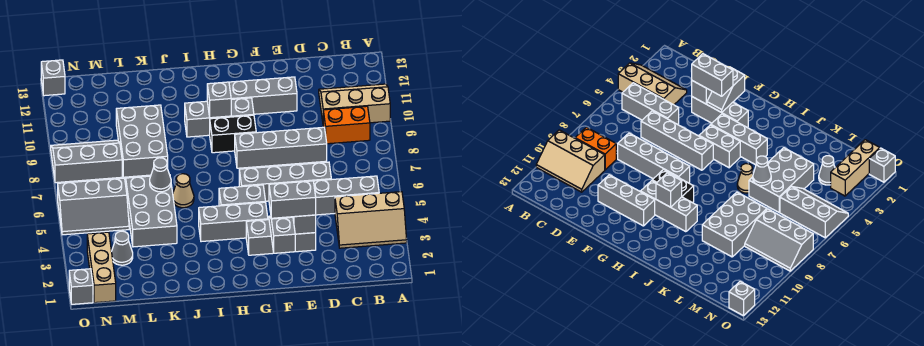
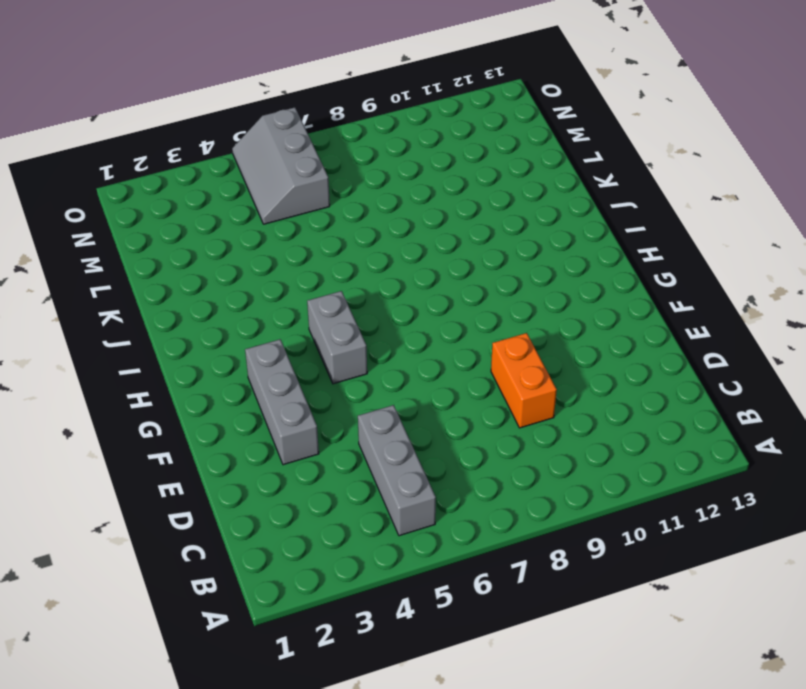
orange 1x2 brick [491,333,557,428] -> orange 1x2 brick moved to [323,106,370,144]
none -> tan 2x3 slope [335,192,407,248]
none -> tan 2x3 slope [319,84,390,123]
none -> grey 1x4 brick [239,162,331,201]

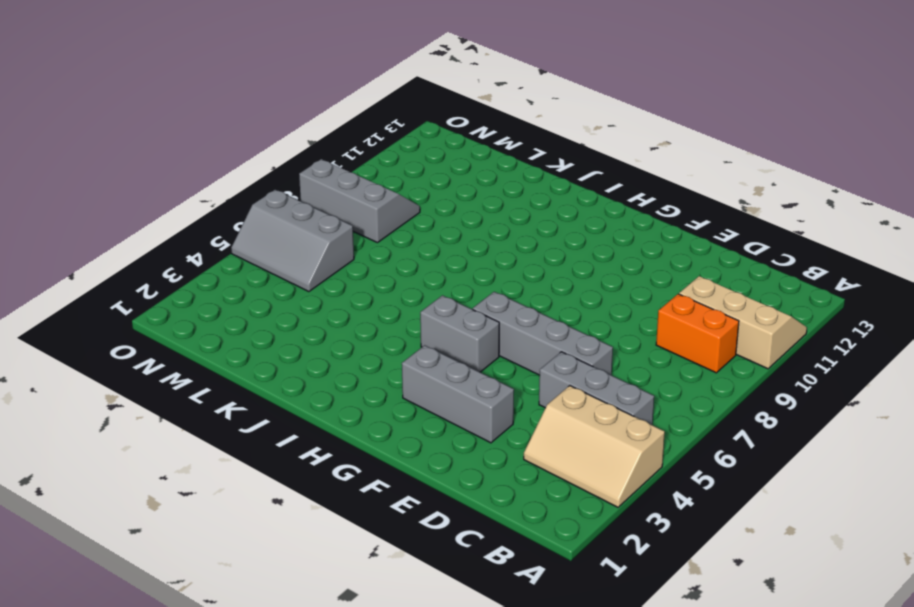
none -> grey 1x4 brick [235,127,327,168]
none -> grey 1x3 brick [229,77,297,114]
none -> grey 1x3 brick [199,202,268,242]

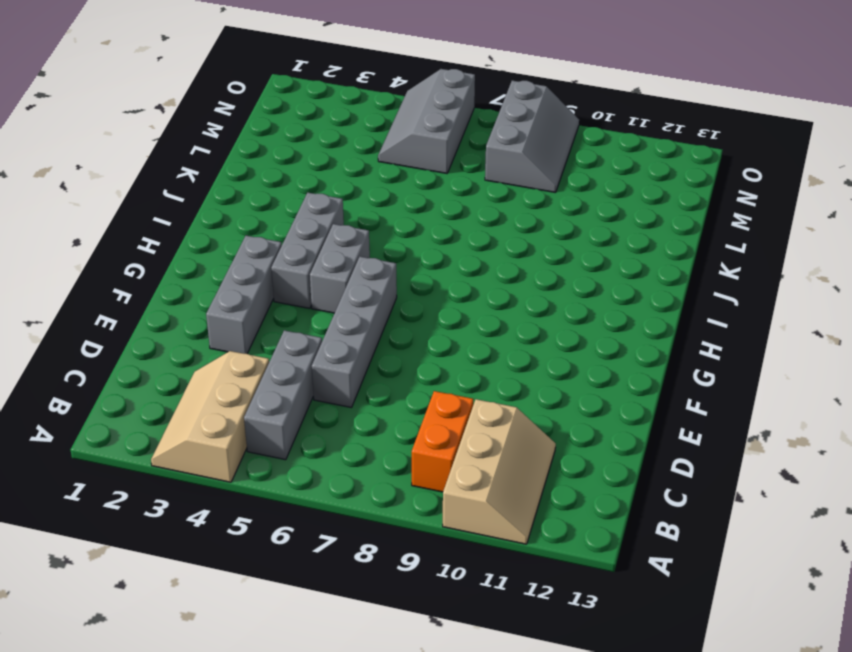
none -> grey 1x4 brick [235,127,327,168]
none -> grey 1x3 brick [229,77,297,114]
none -> black 1x2 brick [210,115,256,153]

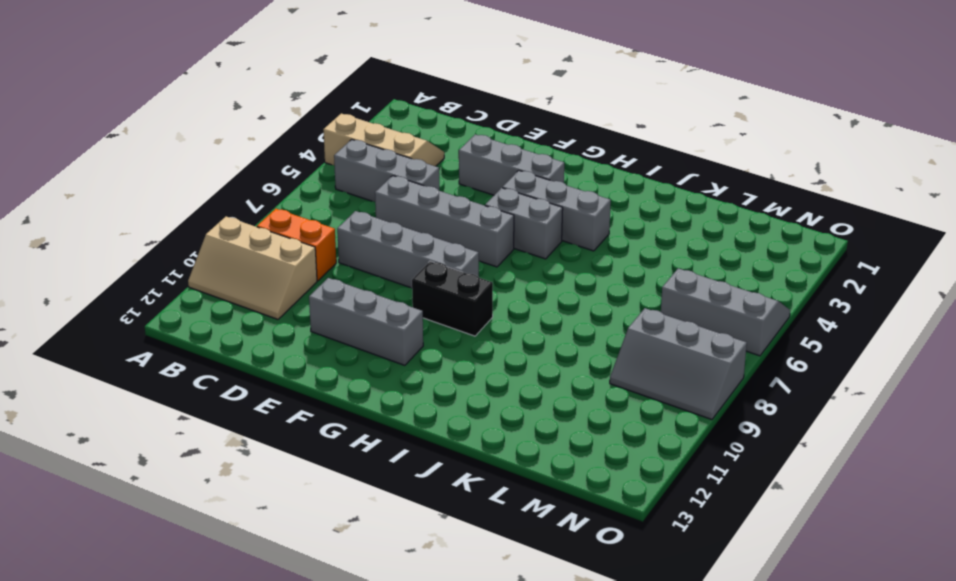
none -> grey 1x3 brick [185,98,254,137]
none -> tan 1x1 cone [173,174,194,208]
none -> grey 2x3 brick [126,176,177,247]

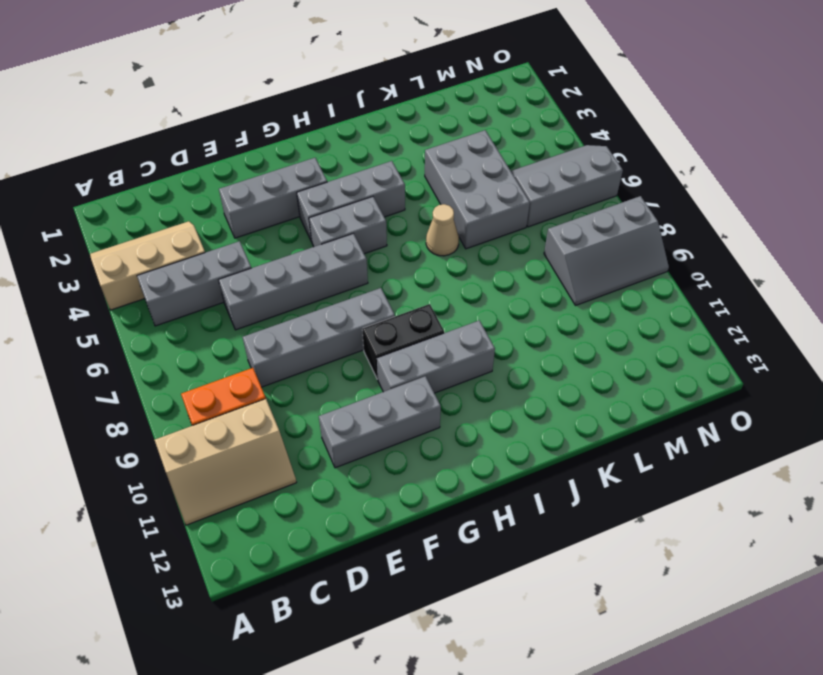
none -> grey 2x3 brick [116,105,168,177]
none -> grey 1x1 cone [112,231,133,265]
none -> tan 1x3 brick [87,232,116,303]

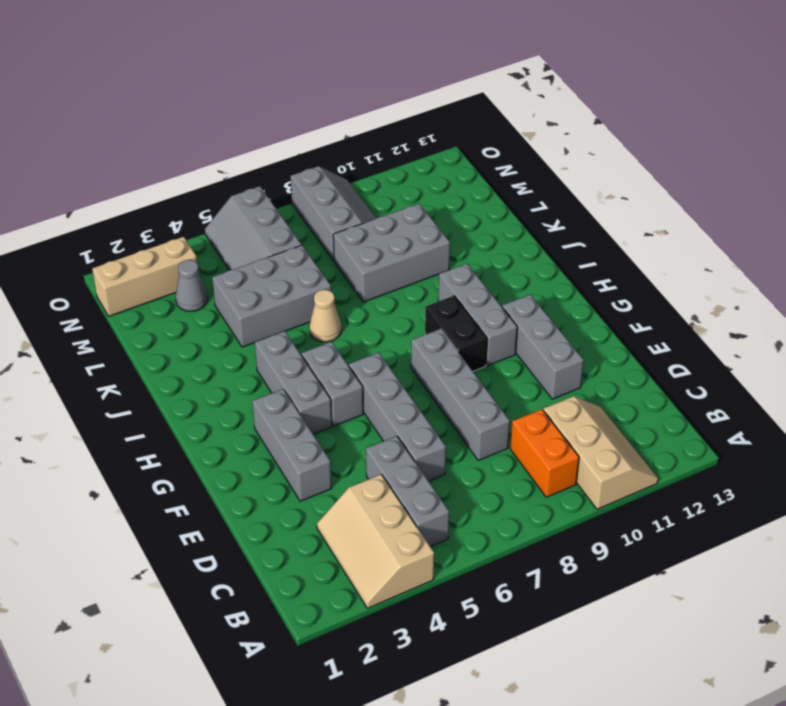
none -> grey 1x1 brick [69,269,93,304]
none -> grey 1x1 brick [41,60,65,96]
none -> grey 1x1 brick [293,215,316,234]

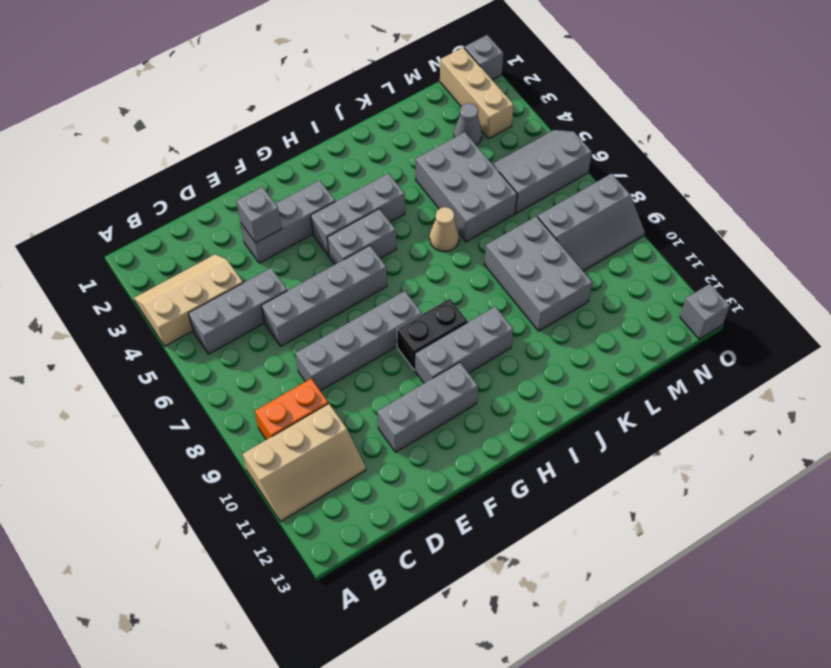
none -> grey 1x2 slope [269,216,295,253]
none -> grey 1x1 brick [207,82,231,118]
none -> grey 1x1 cone [150,158,171,192]

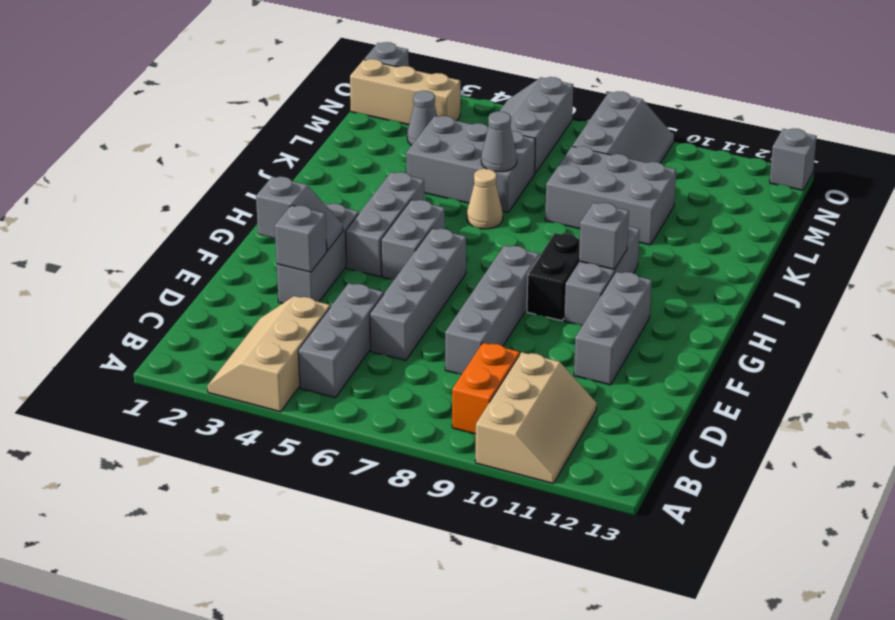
none -> grey 1x2 brick [269,181,316,218]

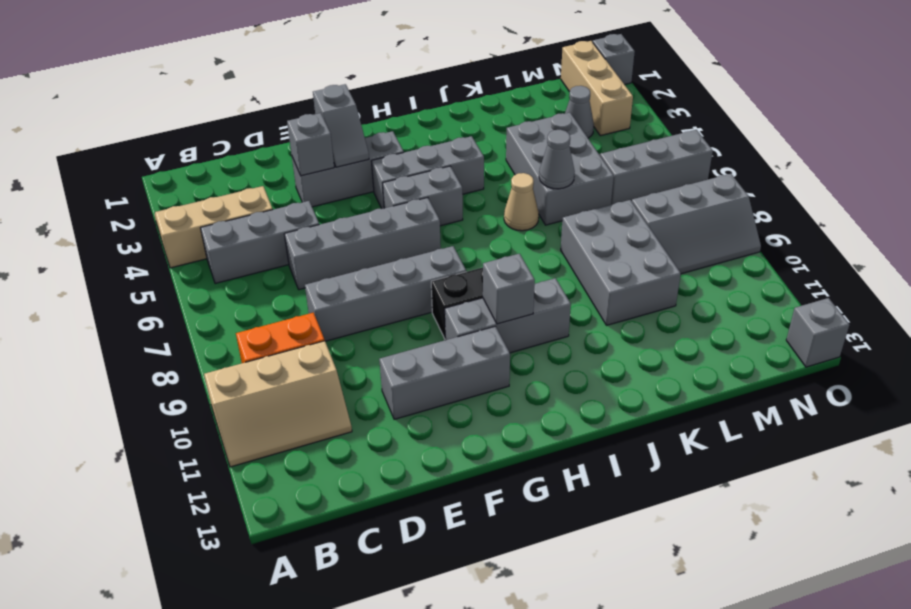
none -> grey 1x2 brick [269,181,316,218]

